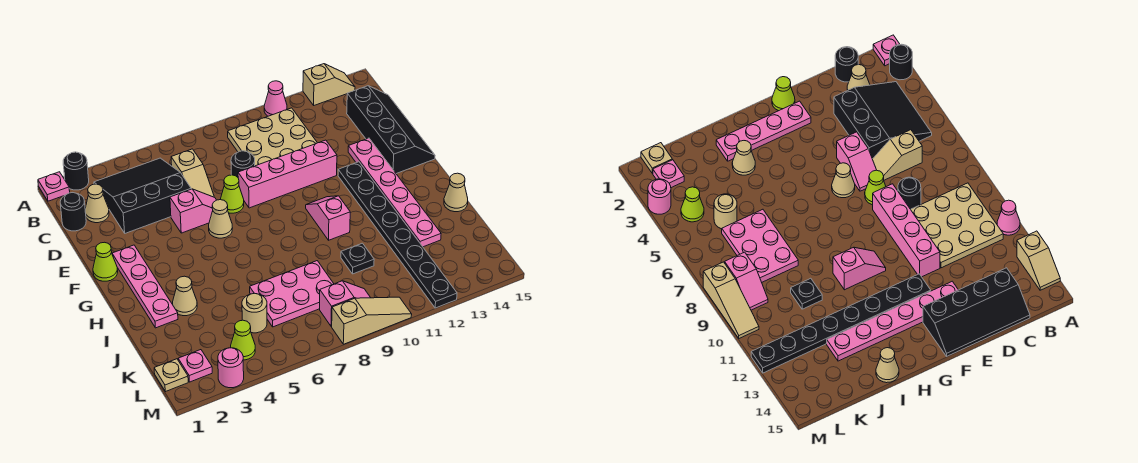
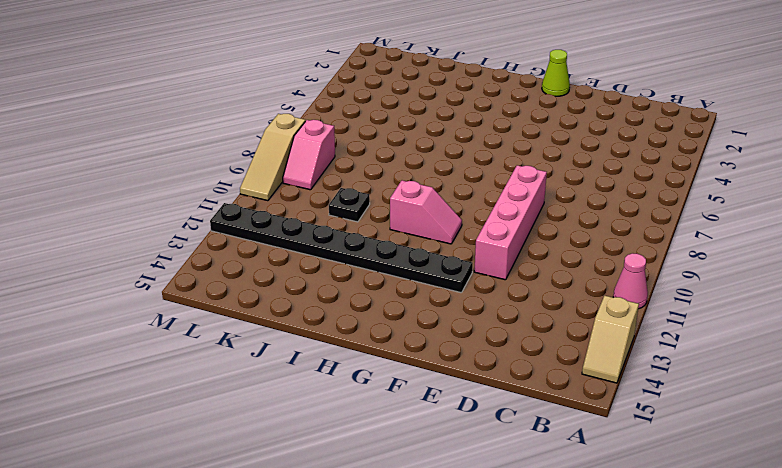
none -> pink 1x1 plate [38,172,70,201]
none -> black 1x1 round brick [63,152,89,190]
none -> black 3x3 slope [94,158,191,233]
none -> tan 3x3 plate [228,108,317,166]

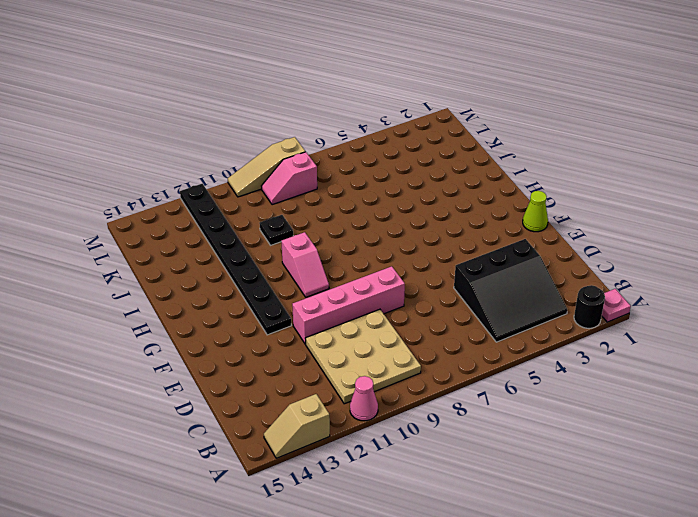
none -> black 1x1 round brick [60,193,86,231]
none -> tan 1x1 cone [85,184,109,223]
none -> tan 1x2 slope [171,149,214,197]
none -> black 2x4 slope [347,86,435,174]

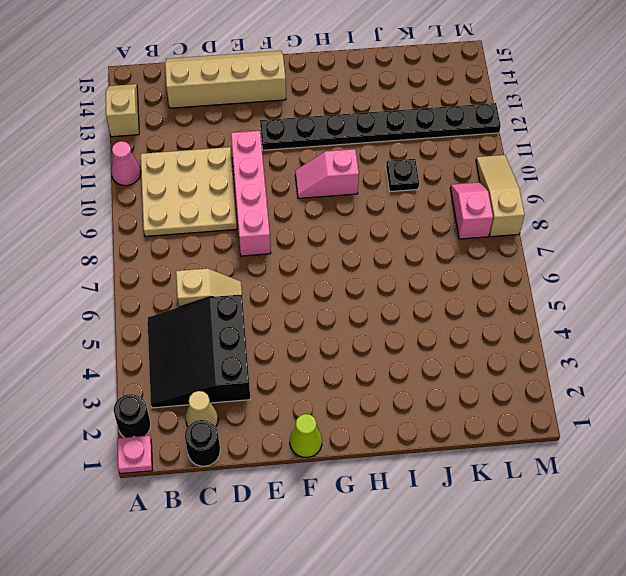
tan 2x4 slope [165,51,286,108] -> black 2x4 slope [347,86,435,174]
none -> black 1x1 round brick [231,151,255,177]
none -> pink 1x2 slope [170,189,216,233]
none -> lime 1x1 cone [220,175,244,213]
none -> pink 1x6 plate [348,138,441,247]

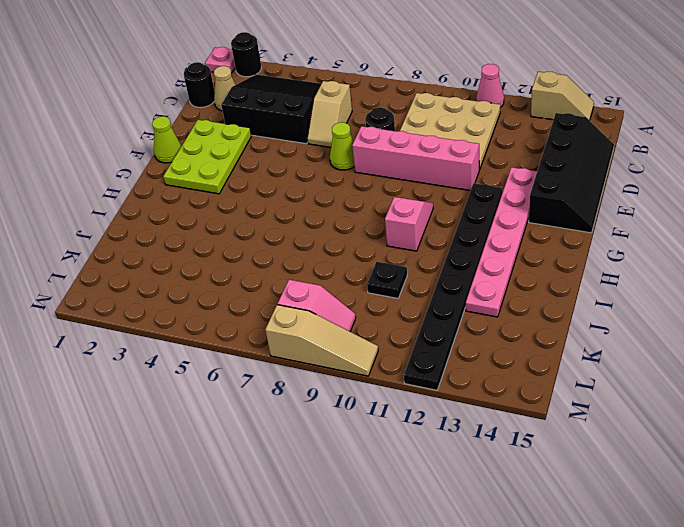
lime 2x3 plate [163,120,252,194] -> pink 1x4 plate [112,245,178,328]
none -> pink 1x2 slope [170,189,216,233]
none -> tan 1x1 cone [209,200,233,238]
none -> tan 1x1 cone [173,276,197,316]
none -> tan 1x1 cone [444,173,468,212]

